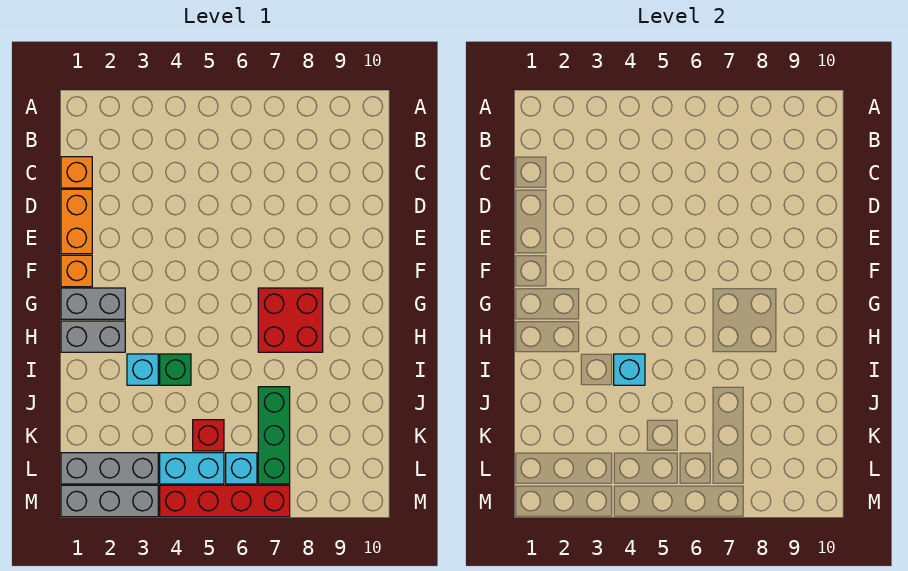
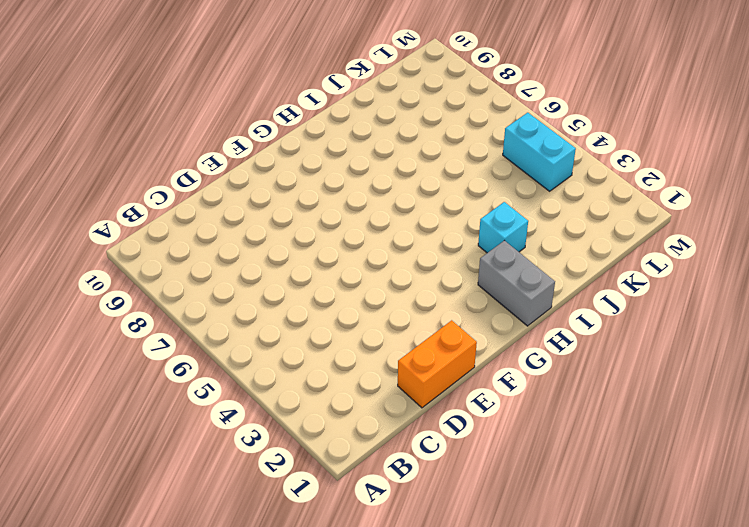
none -> orange 1x1 brick [61,157,92,188]
none -> orange 1x1 brick [61,255,92,287]
none -> grey 1x2 brick [61,288,125,319]

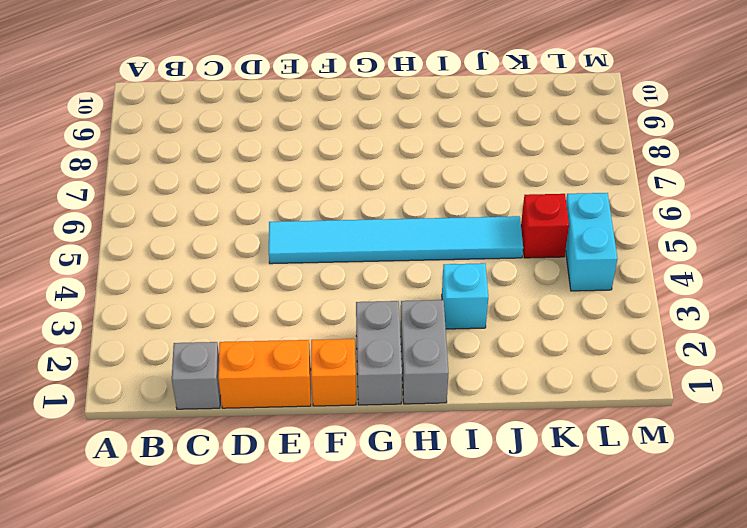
grey 1x1 brick [172,342,221,409] -> orange 1x1 brick [61,157,92,188]
cyan 1x6 tile [269,216,523,264] -> none
none -> red 2x2 brick [258,288,323,352]
none -> green 1x1 brick [160,354,191,385]
none -> green 1x3 brick [258,387,290,484]

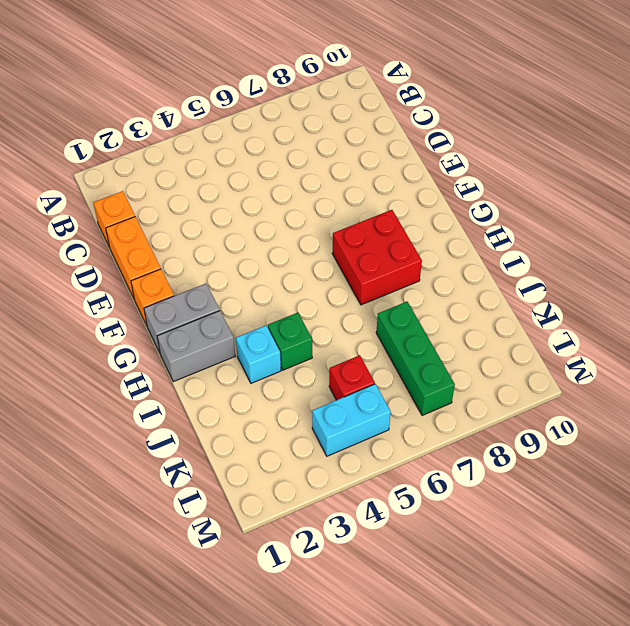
none -> grey 1x3 brick [61,453,158,484]
none -> cyan 1x1 brick [226,453,257,484]
none -> grey 1x3 brick [61,485,158,517]

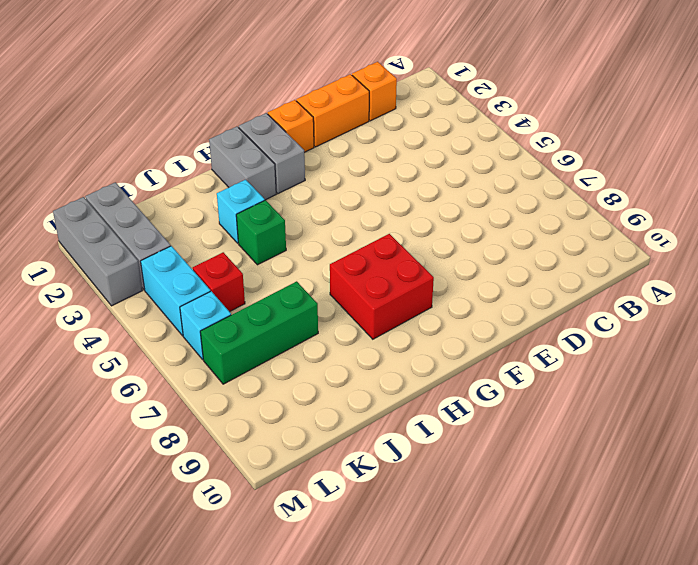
none -> red 1x4 brick [160,485,290,517]
none -> cyan 1x1 brick [614,354,645,385]

